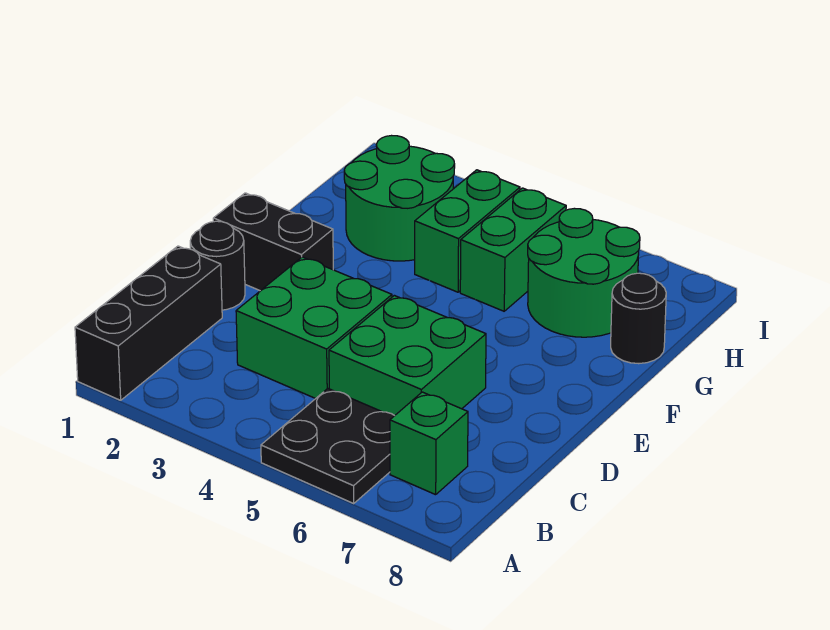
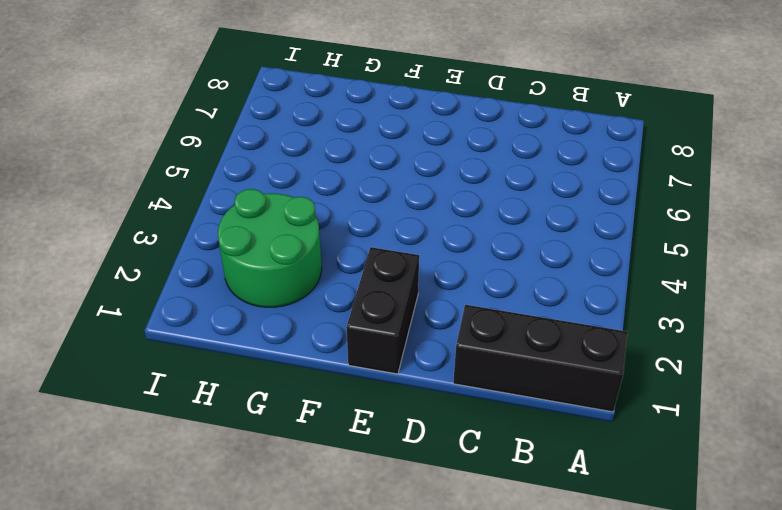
none -> black 2x2 plate [261,389,394,503]
none -> green 1x1 brick [390,392,468,495]
none -> green 2x2 brick [236,257,392,399]

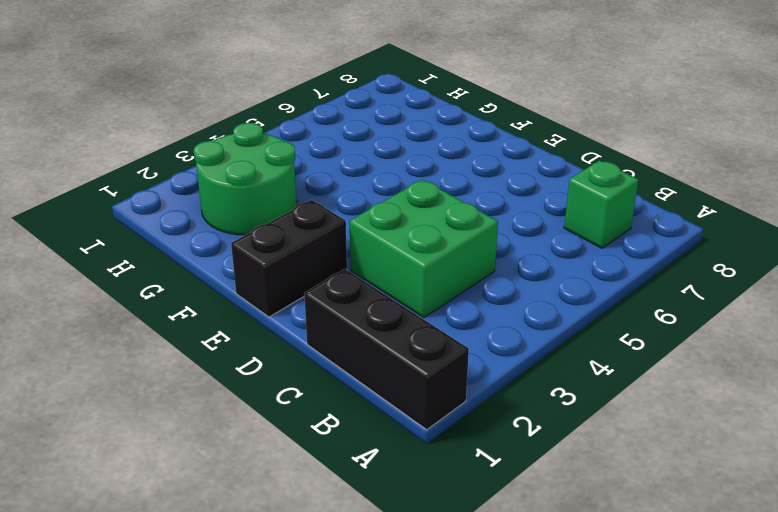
none -> black 2x2 plate [261,389,394,503]
none -> green 2x2 brick [329,295,486,416]
none -> black 1x1 round brick [190,221,245,310]

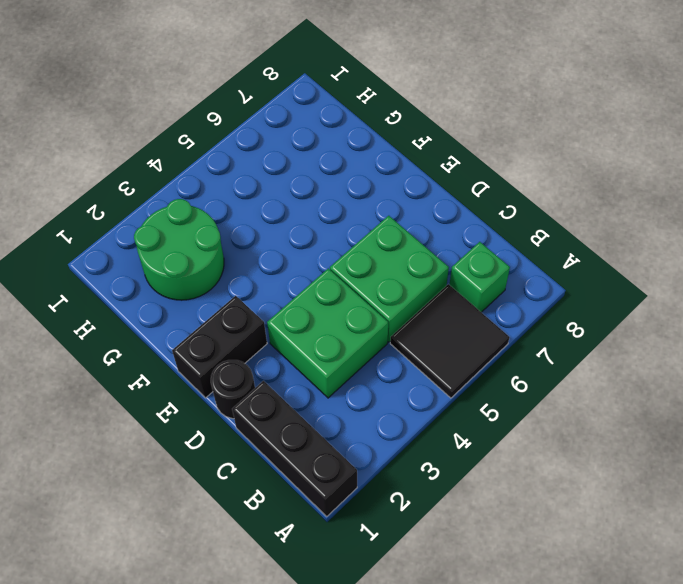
black 2x2 tile [390,284,510,398] -> black 2x2 plate [261,389,394,503]
none -> green 1x2 brick [415,170,520,292]
none -> green 1x2 brick [460,188,566,311]
none -> green 2x2 round brick [528,208,640,337]

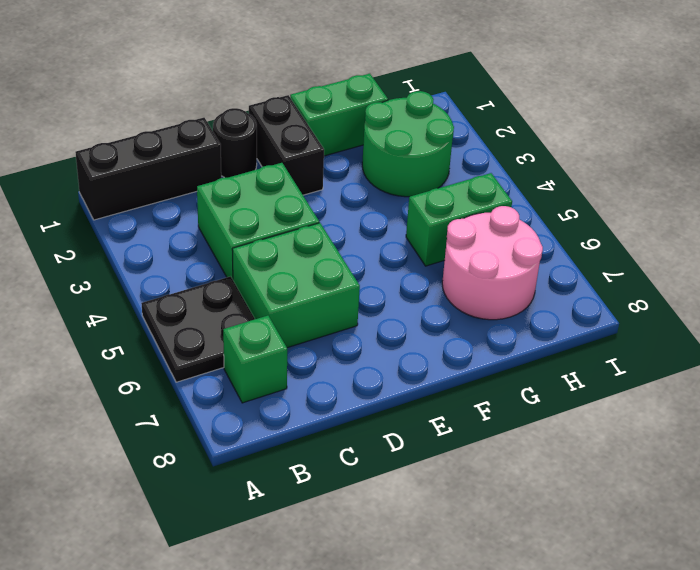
green 1x2 brick [290,74,388,156] -> green 1x2 brick moved to [415,170,520,292]
pink 2x2 round brick [442,206,543,320] -> green 2x2 round brick [528,208,640,337]
none -> black 1x1 round brick [611,273,666,364]

